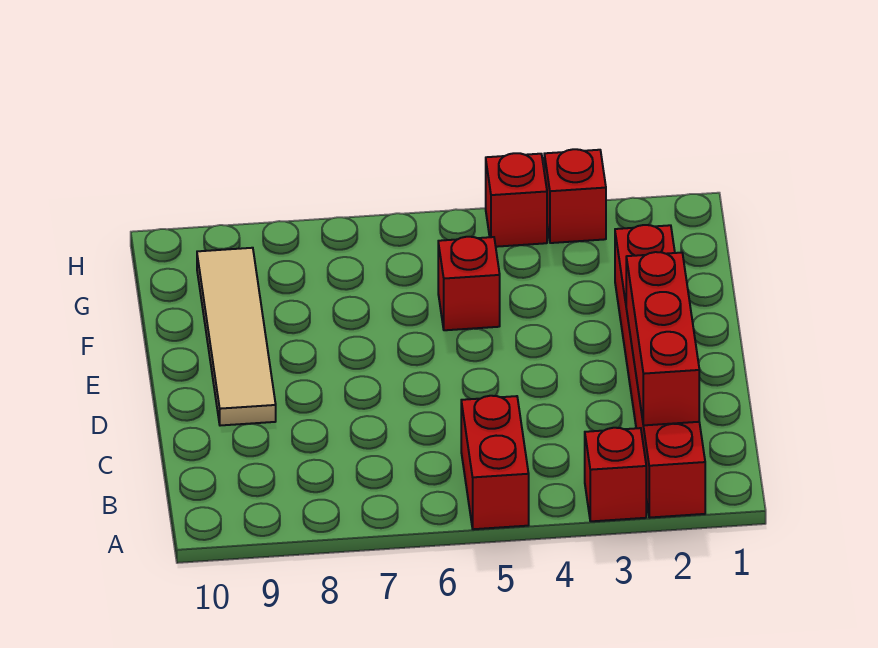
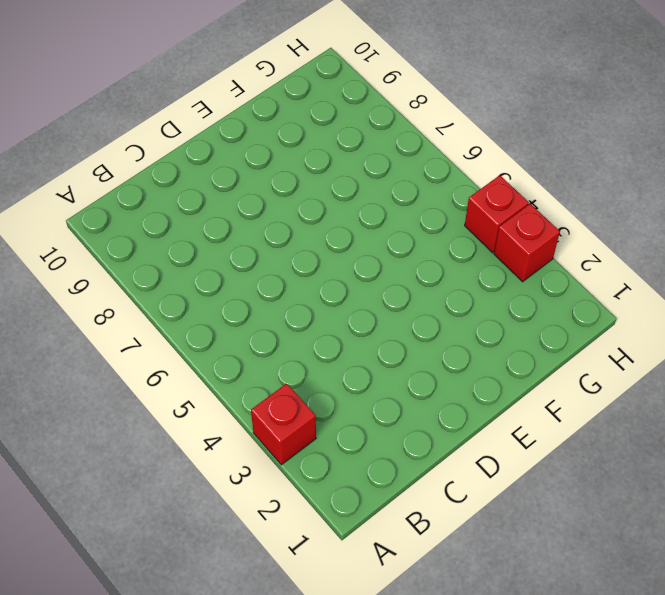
none -> red 1x6 brick [615,225,705,518]
none -> red 1x2 brick [461,396,529,529]

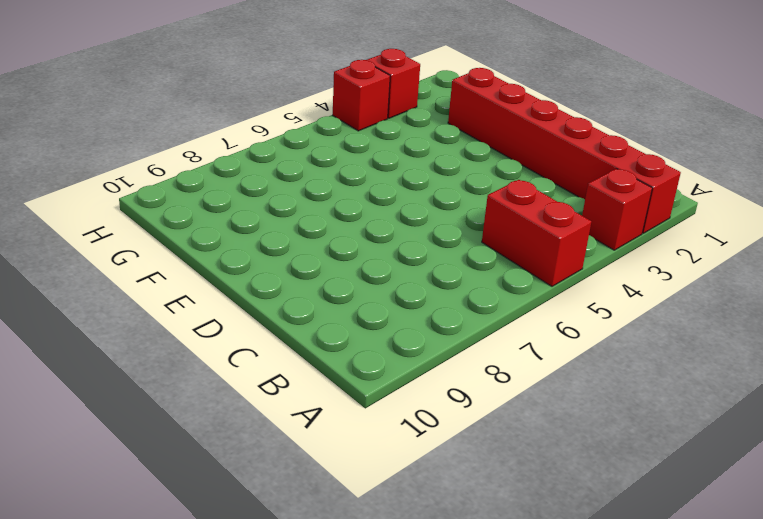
none -> tan 1x4 tile [197,248,276,426]
none -> red 1x1 brick [438,237,500,330]

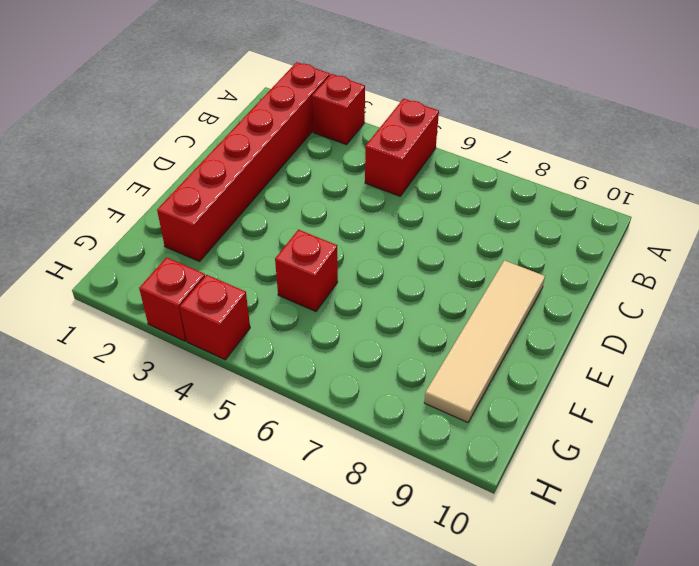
none -> red 1x3 brick [626,252,699,425]

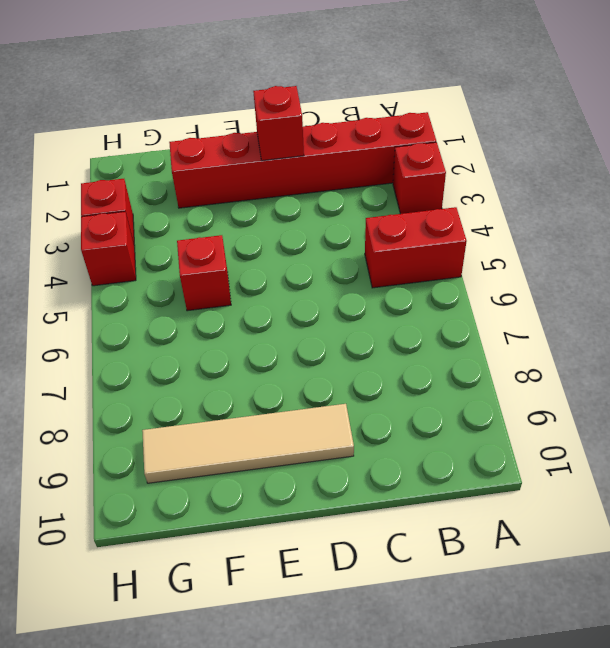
red 1x1 brick [253,86,304,161] -> red 1x3 brick [626,252,699,425]

